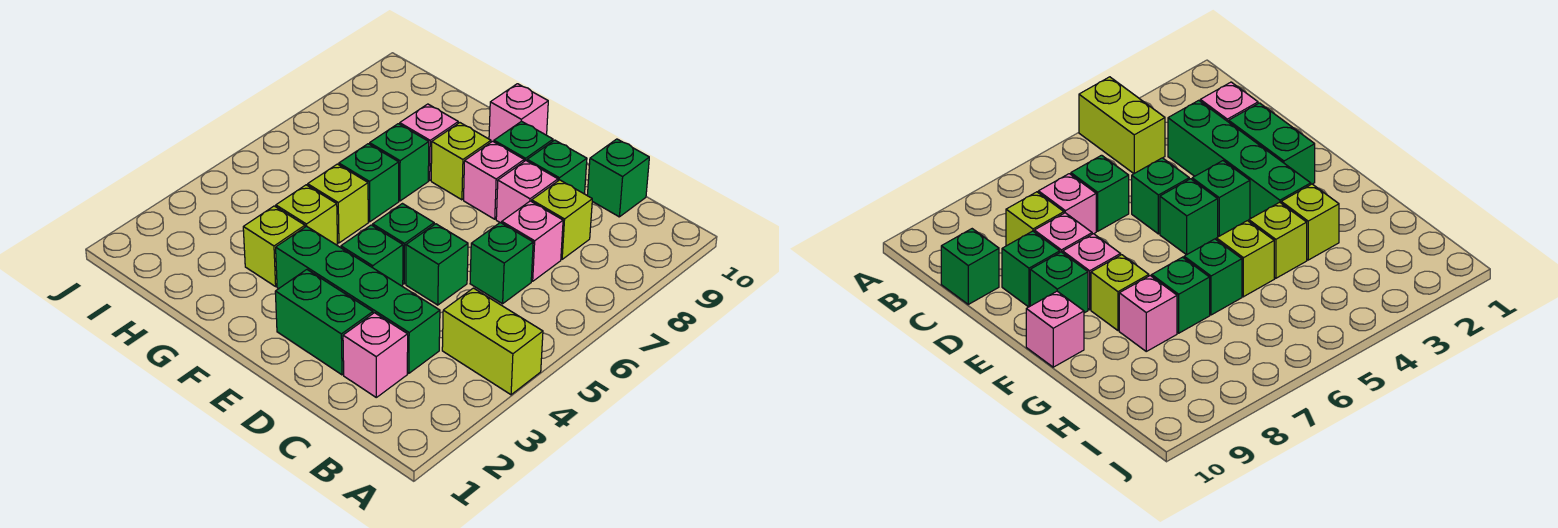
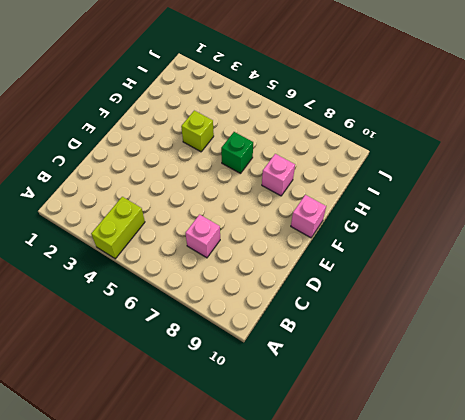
none -> pink 1x1 brick [343,313,408,397]
none -> green 1x4 brick [276,226,440,373]
none -> green 1x1 brick [470,223,533,304]

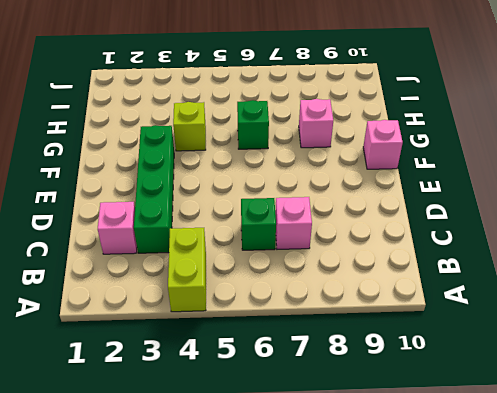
none -> lime 1x1 brick [532,180,592,259]
none -> green 1x1 brick [587,139,649,217]
none -> green 1x2 brick [275,270,373,375]

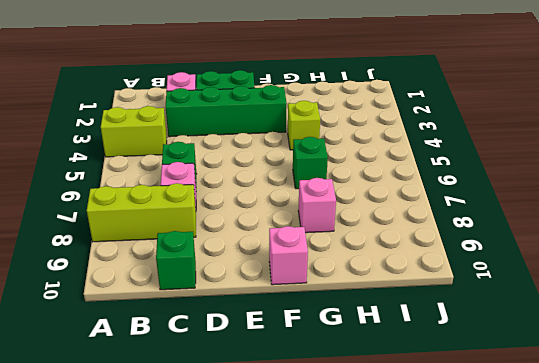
lime 1x3 brick [87,183,196,242] -> lime 1x1 brick [532,180,592,259]
none -> green 1x1 brick [406,224,468,305]
none -> pink 1x1 brick [496,161,558,223]
none -> green 1x1 brick [527,140,587,194]

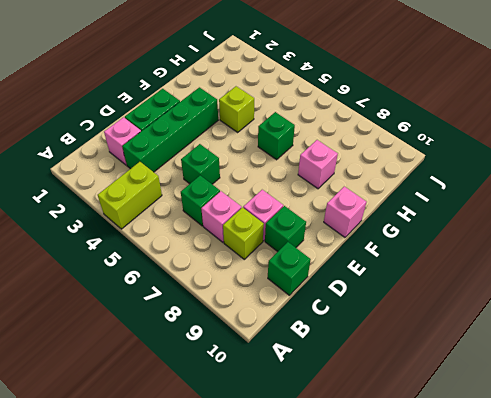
none -> green 1x1 brick [341,225,403,286]
none -> green 1x1 brick [373,204,434,284]
none -> pink 1x1 brick [464,141,524,219]

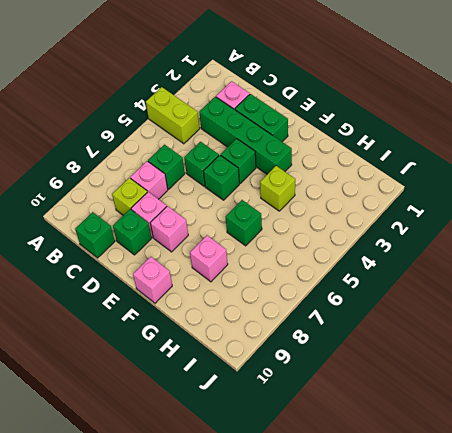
none -> green 1x1 brick [494,121,553,161]
none -> lime 1x1 brick [431,123,491,200]
none -> lime 1x1 brick [243,206,305,286]

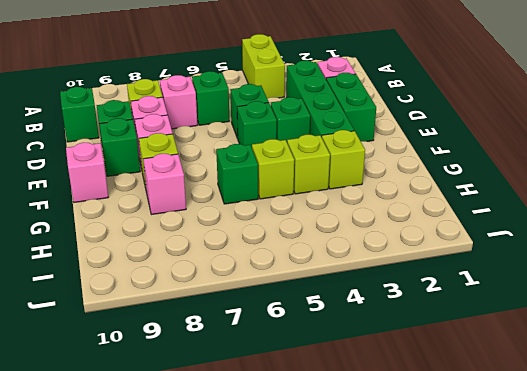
none -> green 1x1 brick [370,124,429,201]

